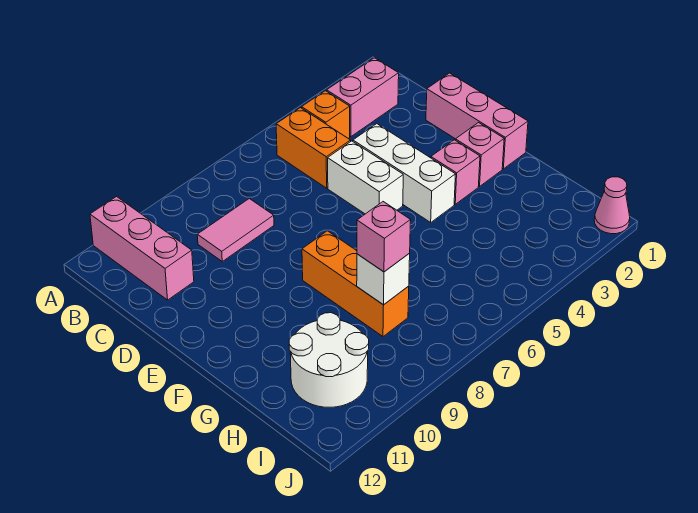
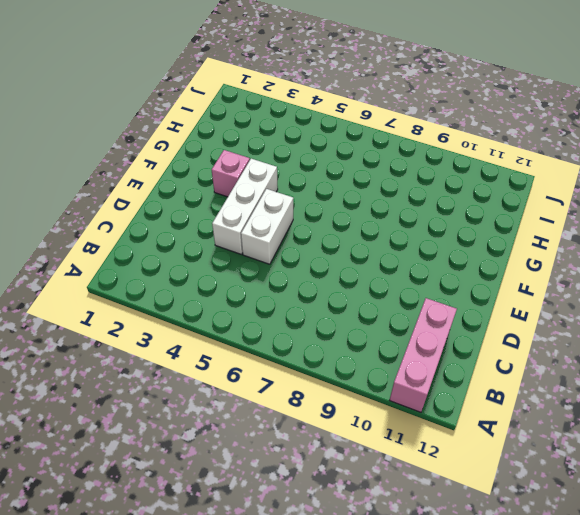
none -> pink 1x2 brick [327,58,399,137]
none -> orange 1x1 brick [302,91,350,139]
none -> orange 1x2 brick [276,108,351,188]

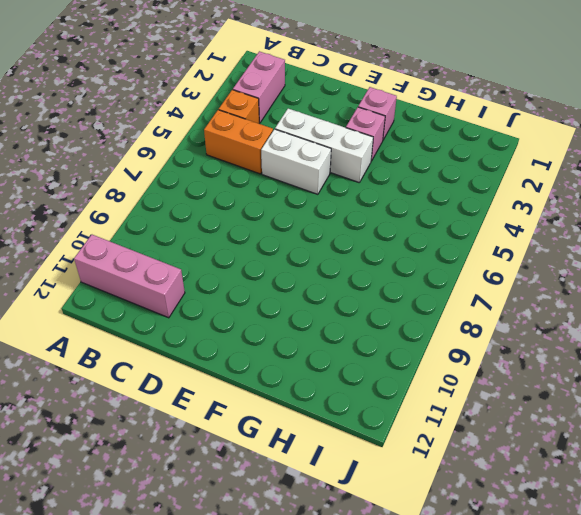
none -> pink 1x2 tile [197,199,274,261]
none -> pink 1x3 brick [426,73,528,169]
none -> orange 1x3 brick [302,231,409,336]

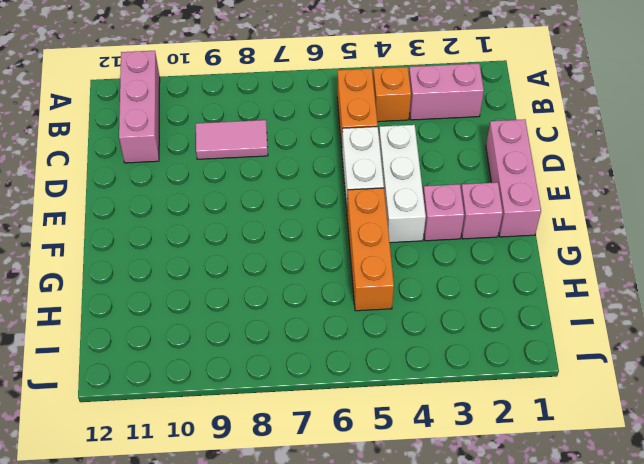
orange 1x3 brick [347,188,394,311] -> orange 1x3 brick moved to [302,231,409,336]
none -> white 2x2 round brick [289,313,369,407]
none -> pink 1x1 cone [594,177,630,234]
none -> white 1x1 brick [357,253,410,305]

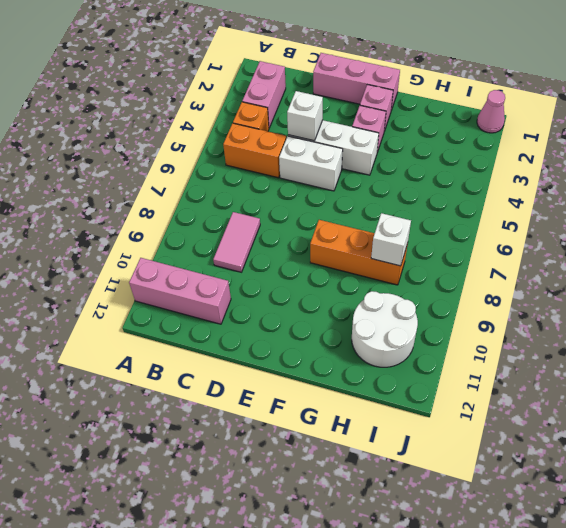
white 1x1 brick [287,91,323,141] -> none
none -> pink 1x1 brick [357,202,411,272]

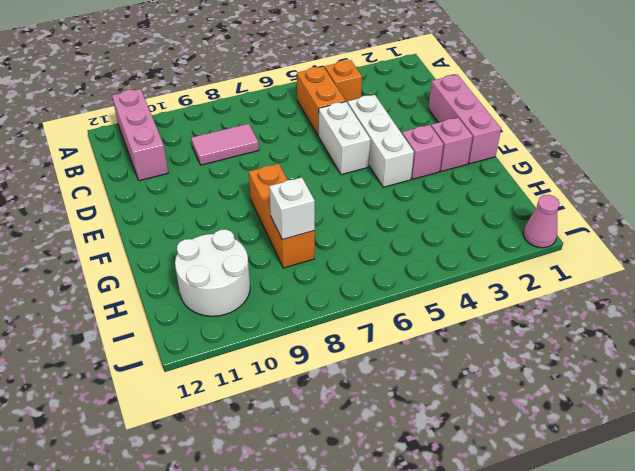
none -> pink 1x2 brick [327,58,399,137]
none -> pink 1x1 brick [357,202,411,272]

